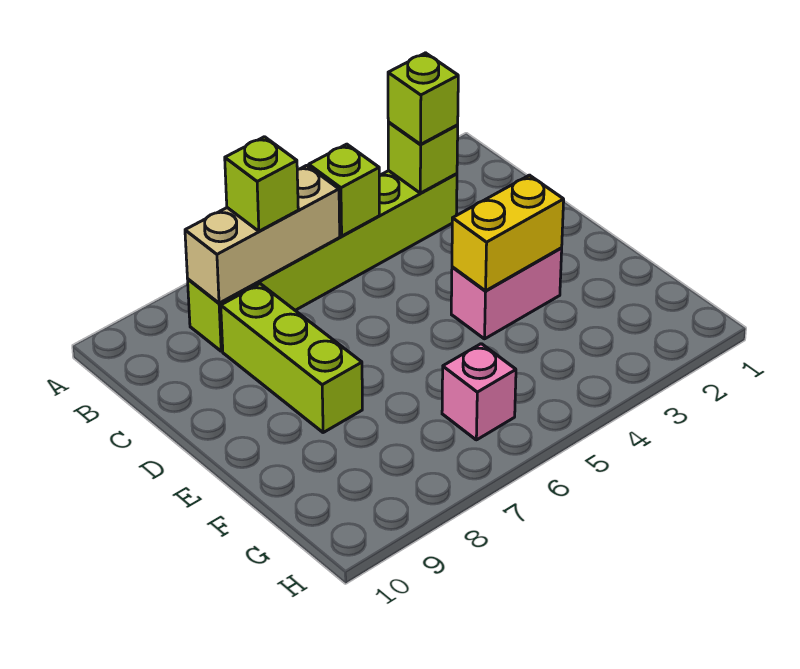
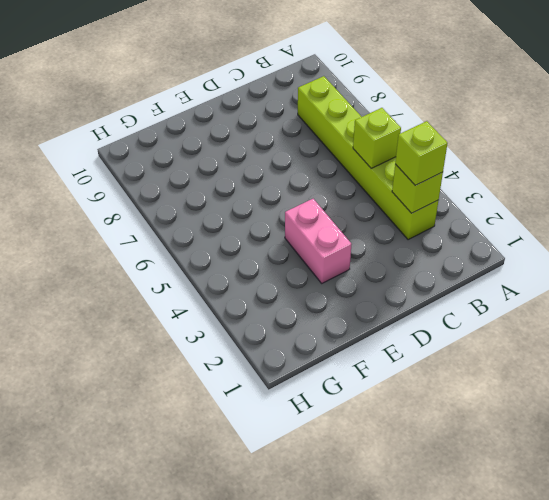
none -> lime 1x3 brick [221,284,362,433]
none -> pink 1x1 brick [442,344,516,440]

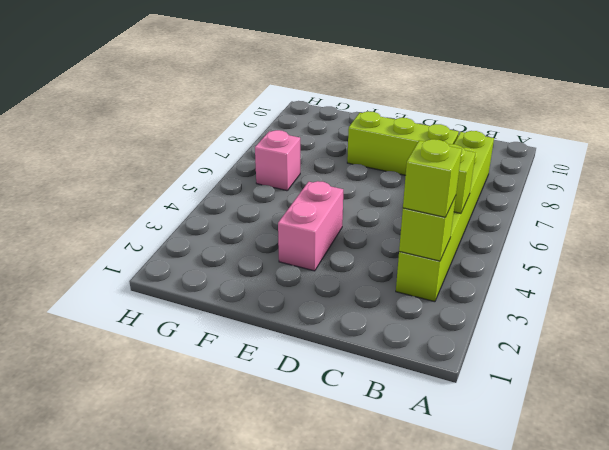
none -> tan 1x3 brick [185,165,340,303]
none -> yellow 1x2 brick [452,175,564,291]

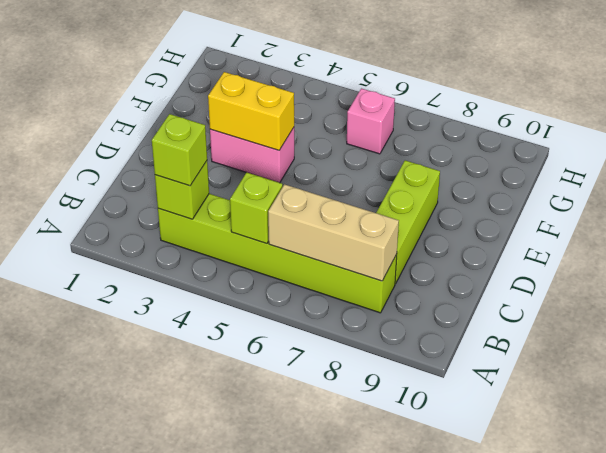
none -> lime 1x1 brick [225,137,298,231]

